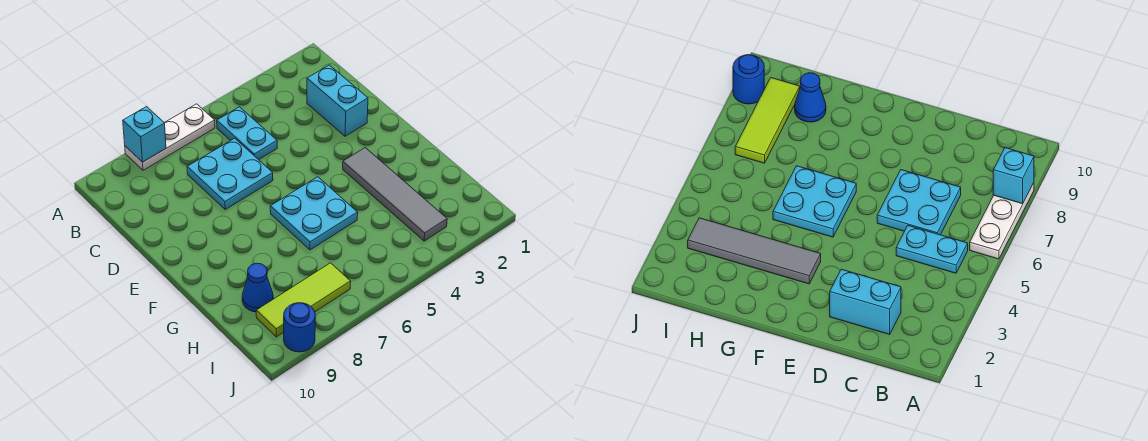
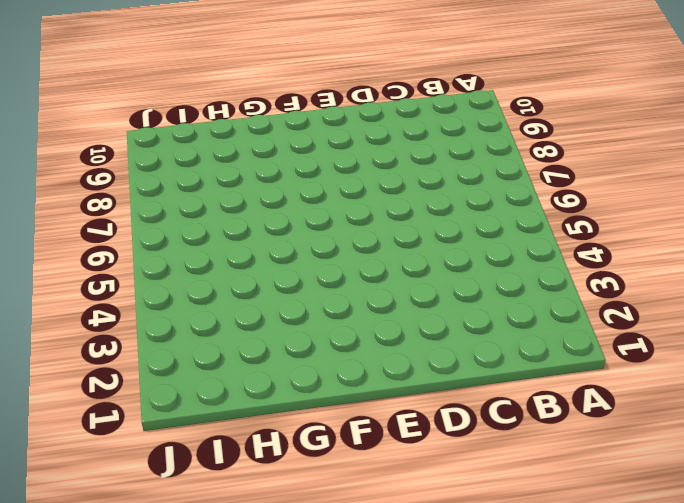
none -> white 1x3 plate [125,104,215,170]
none -> cyan 1x2 plate [217,107,277,160]

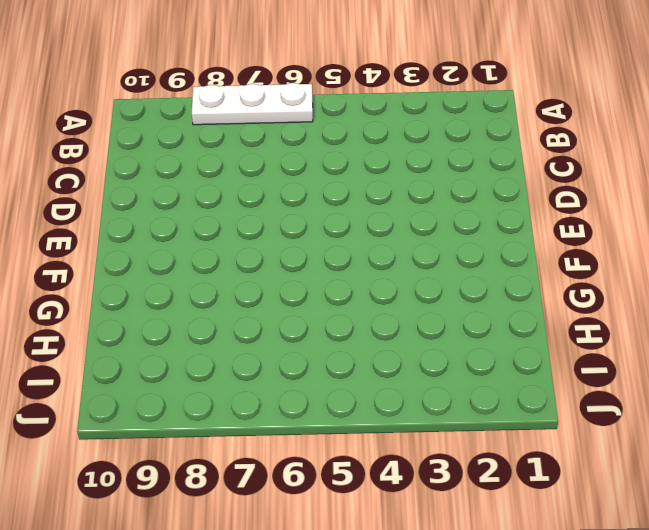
none -> cyan 1x2 plate [217,107,277,160]
none -> cyan 1x2 brick [307,65,368,136]

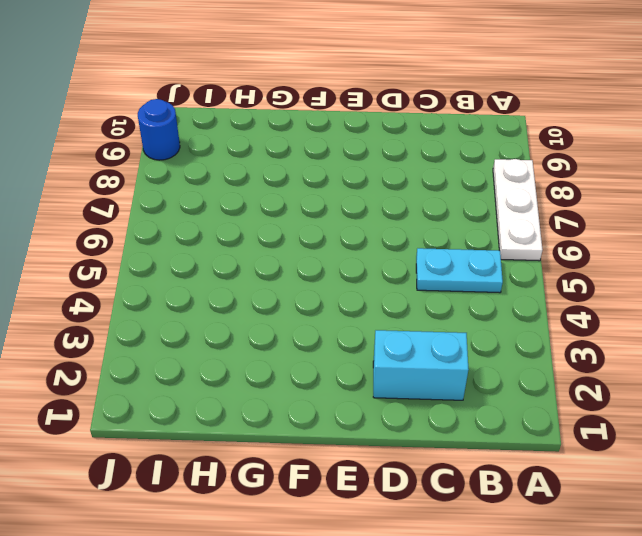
none -> cyan 2x2 plate [187,138,273,209]
none -> grey 1x4 tile [343,148,447,241]

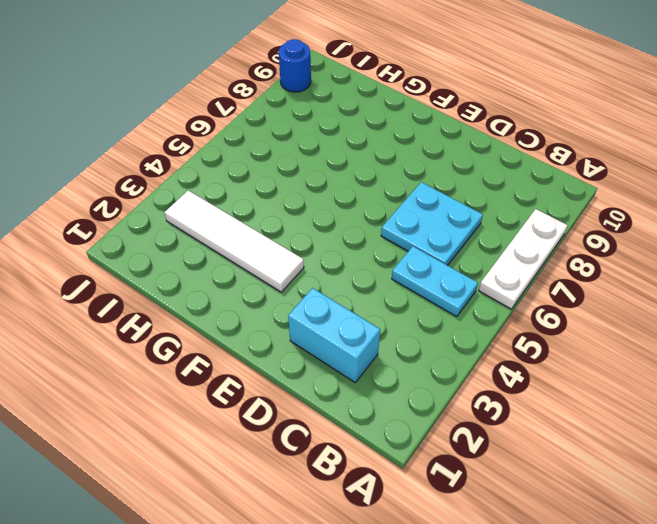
white 1x4 tile [165,190,304,292] -> grey 1x4 tile [343,148,447,241]
none -> cyan 2x2 plate [270,177,358,250]
none -> blue 1x1 cone [242,263,273,312]

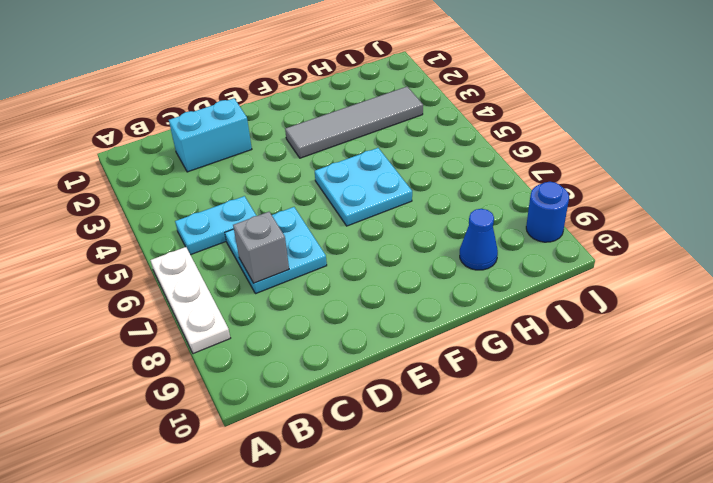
grey 1x1 brick [233,212,289,283] -> none
none -> lime 1x3 tile [256,263,351,337]
none -> cyan 1x1 brick [123,107,166,162]

